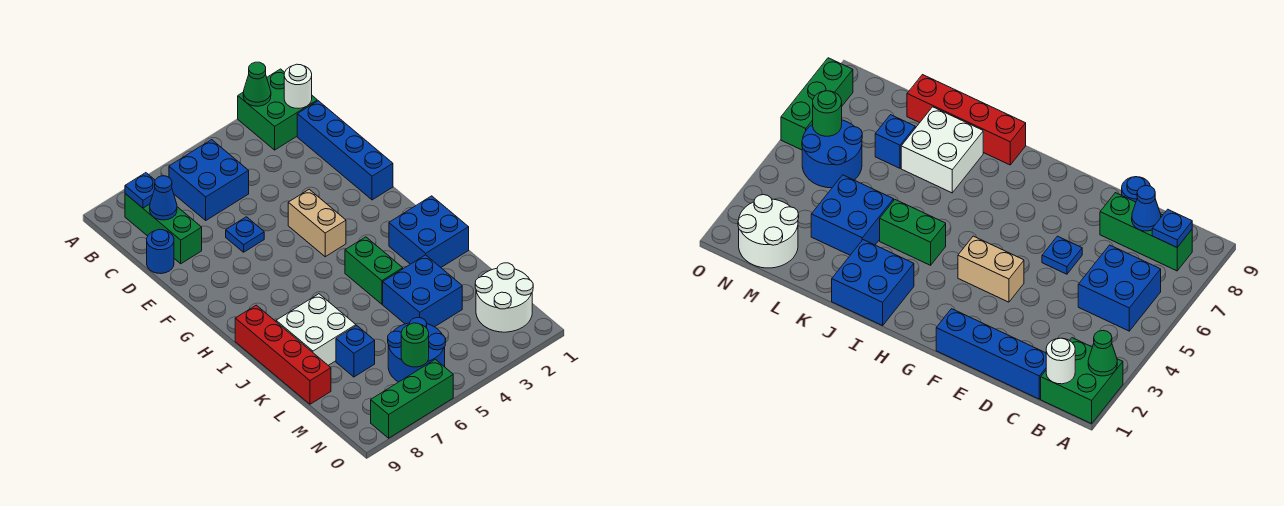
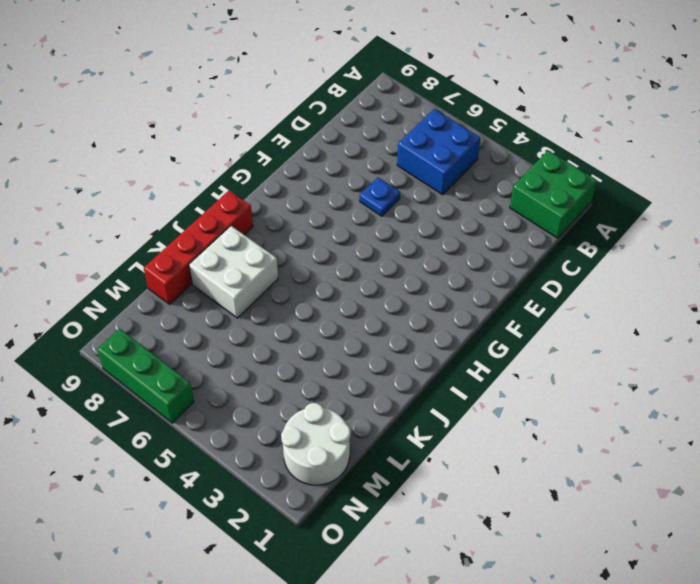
none -> green 1x3 brick [125,194,202,264]
none -> blue 1x4 brick [297,101,393,200]
none -> blue 1x1 round brick [147,229,174,274]

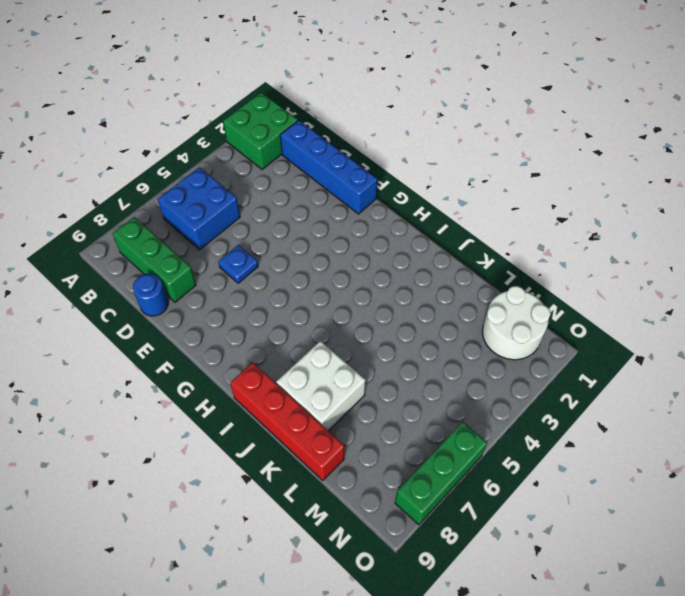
none -> tan 1x2 brick [288,189,346,257]
none -> blue 2x2 brick [389,196,469,267]
none -> green 1x2 brick [345,237,403,304]

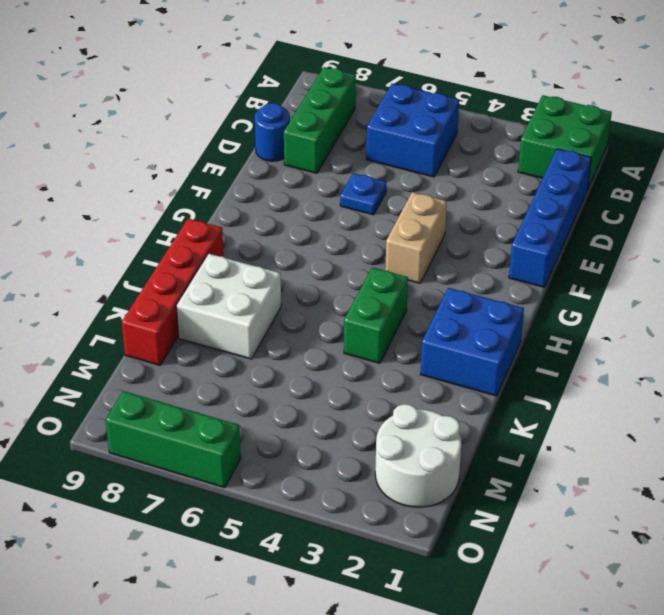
none -> blue 2x2 brick [383,255,462,327]
none -> blue 1x1 brick [336,326,375,377]
none -> blue 2x2 round brick [388,318,446,382]

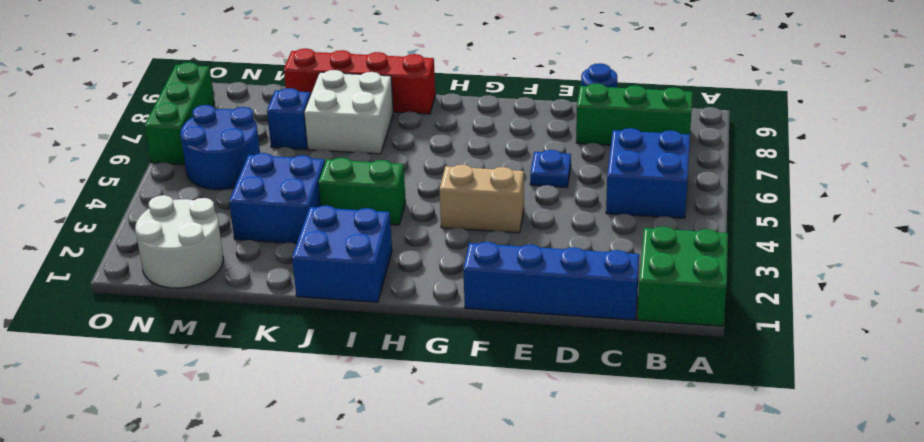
none -> green 1x1 cone [243,62,271,106]
none -> white 1x1 round brick [284,64,312,108]
none -> blue 1x1 plate [125,173,155,208]

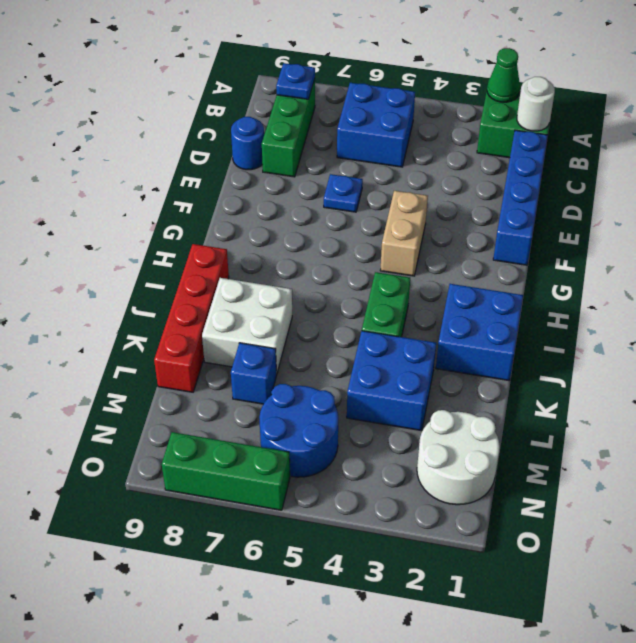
none -> blue 1x1 cone [150,176,177,220]
none -> green 1x1 round brick [401,323,429,367]

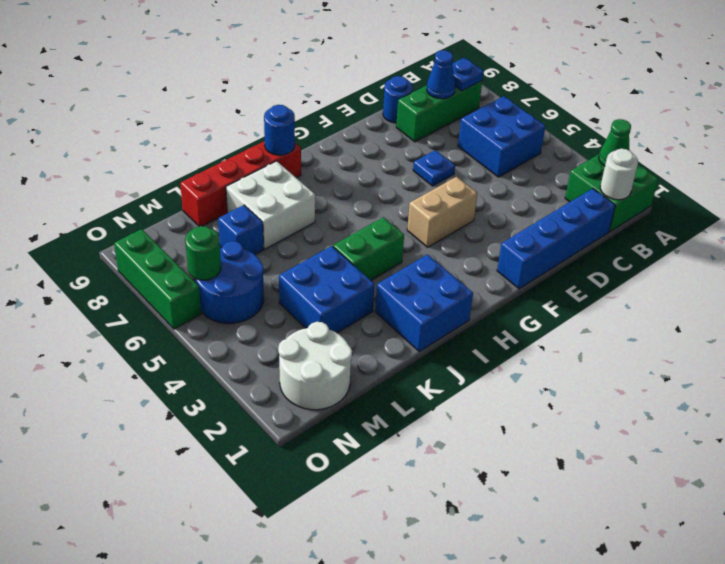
blue 1x1 round brick [264,105,295,155] -> none

